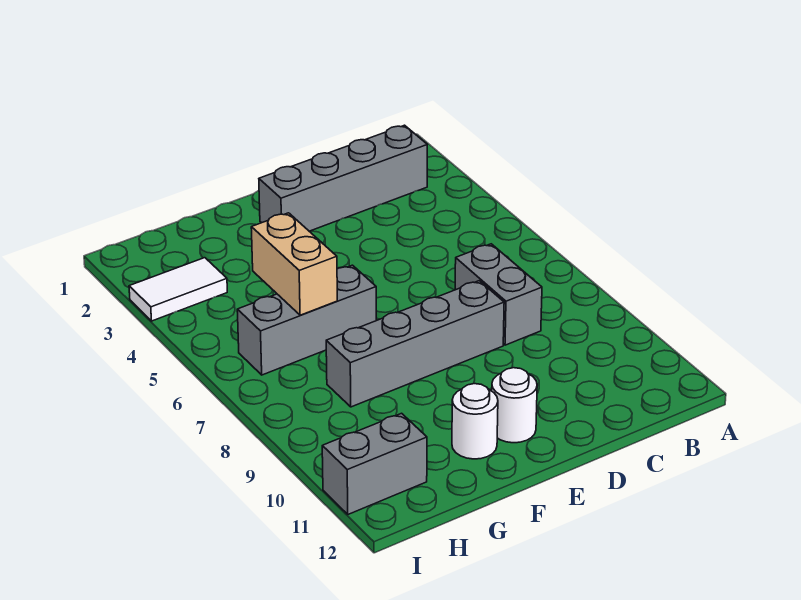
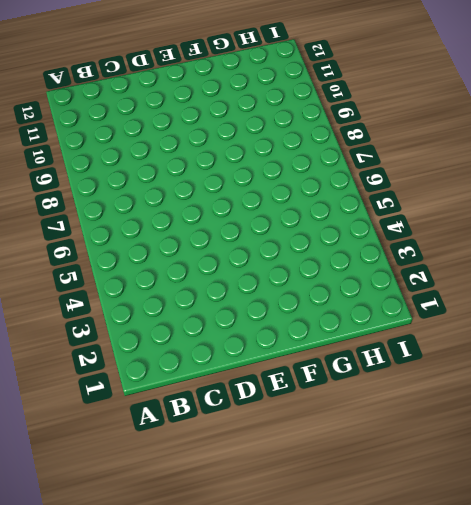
none -> grey 1x4 brick [259,125,427,231]
none -> grey 1x2 brick [455,244,542,345]

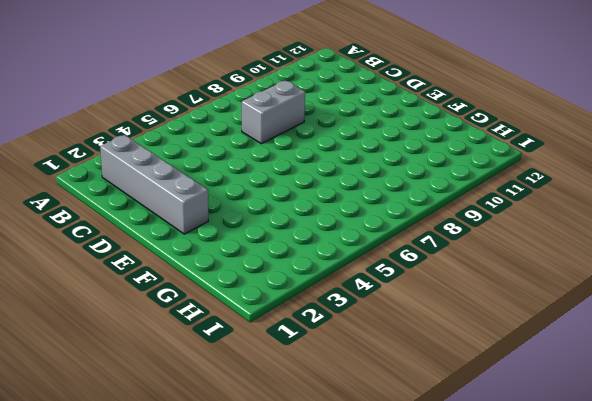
none -> grey 1x4 brick [326,281,504,407]
none -> white 1x1 round brick [492,368,537,443]

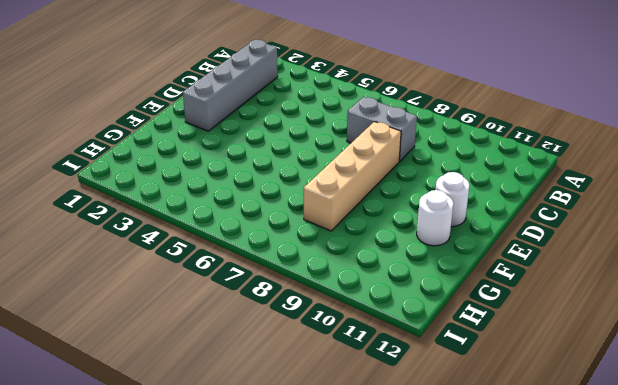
tan 1x4 brick [304,122,401,231] -> grey 1x4 brick [326,281,504,407]
none -> grey 1x3 brick [237,265,376,375]
none -> white 1x2 tile [129,258,227,321]

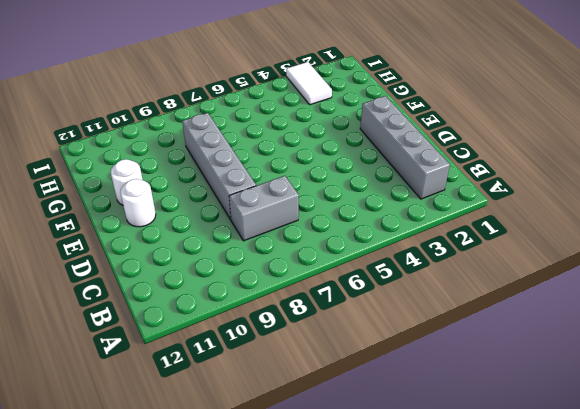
none -> grey 1x3 brick [237,265,376,375]
none -> grey 1x2 brick [322,413,427,514]

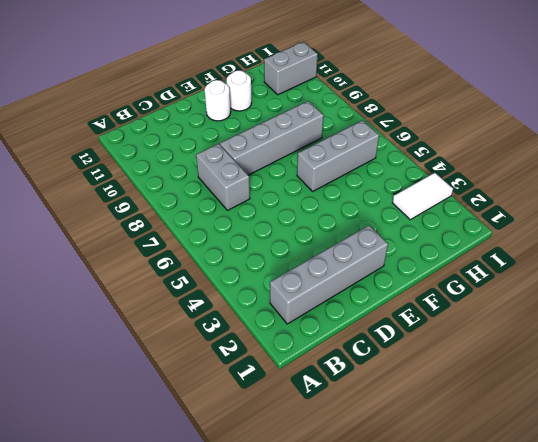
none -> tan 1x2 brick [251,213,337,315]

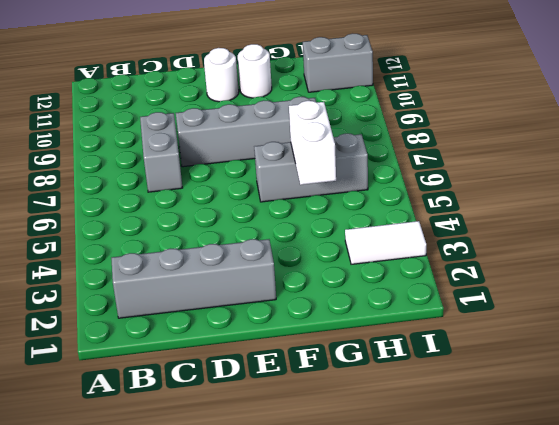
white 1x2 brick [289,101,336,185] -> tan 1x2 brick [251,213,337,315]

